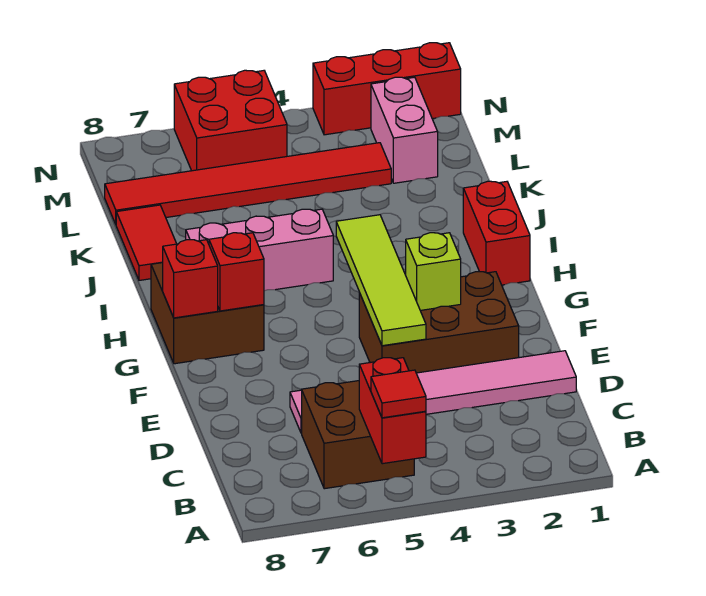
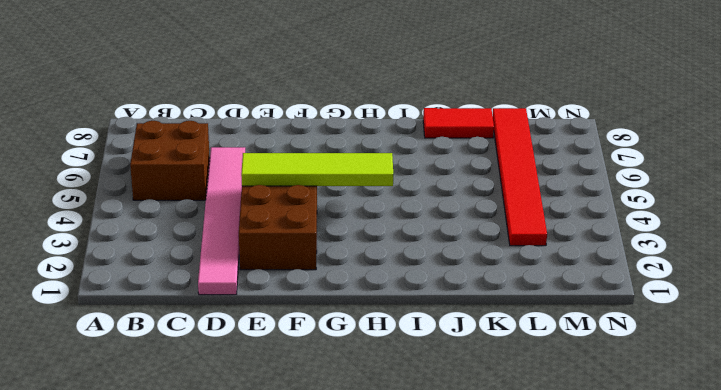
none -> brown 2x2 brick [151,263,264,364]
none -> red 1x2 brick [463,181,530,285]
none -> pink 1x3 brick [186,209,333,291]

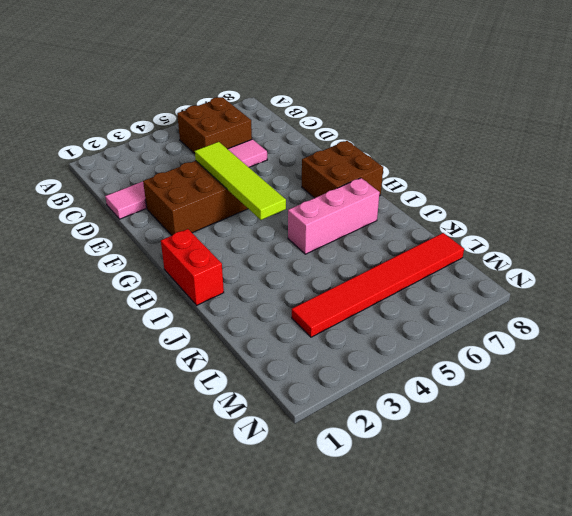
none -> red 1x2 tile [116,205,176,280]
none -> pink 1x2 brick [371,77,438,183]
none -> red 2x2 brick [174,70,287,171]

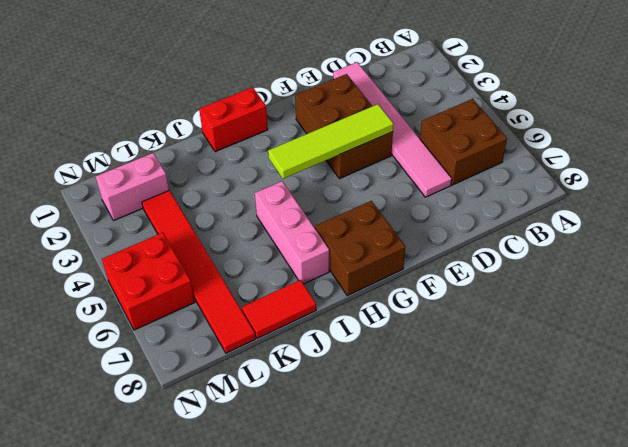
none -> red 1x3 brick [313,43,461,135]
none -> red 1x2 brick [359,358,426,464]
none -> lime 1x1 brick [406,233,461,310]

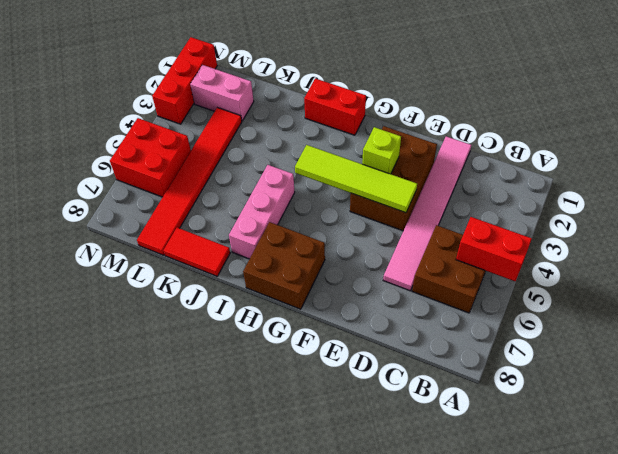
none -> red 1x1 brick [209,233,264,311]
none -> red 1x1 brick [162,240,218,318]
none -> red 1x1 tile [371,370,426,418]

